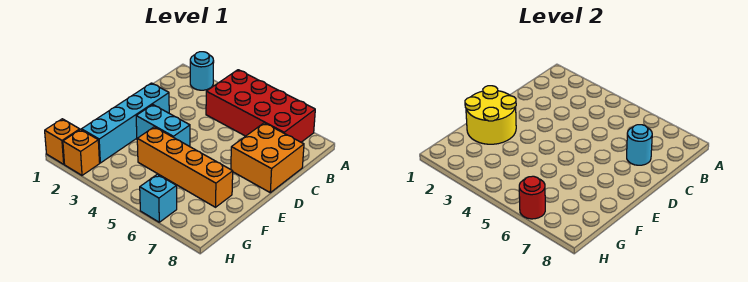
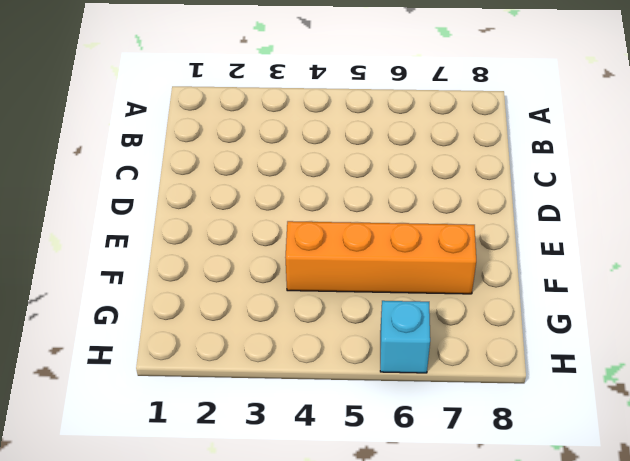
none -> cyan 1x1 round brick [190,52,214,90]
none -> red 2x4 brick [206,70,315,142]
none -> orange 2x2 brick [231,123,304,193]

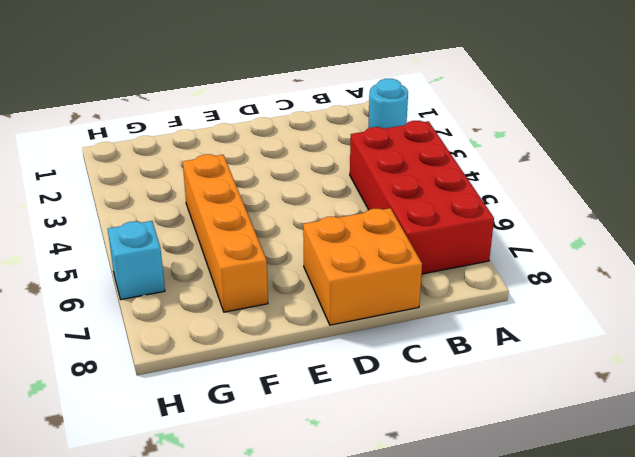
none -> cyan 1x4 brick [82,83,169,163]
none -> cyan 1x2 brick [136,105,190,147]
none -> orange 1x1 brick [45,119,80,164]

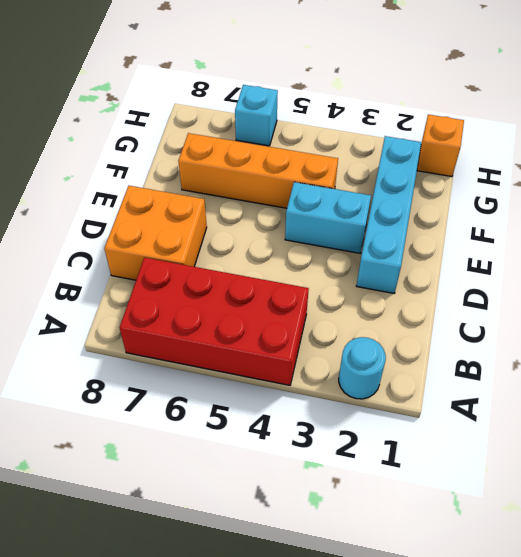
none -> orange 1x1 brick [63,130,100,175]
none -> cyan 1x1 round brick [627,125,652,165]
none -> yellow 2x2 round brick [465,86,516,144]

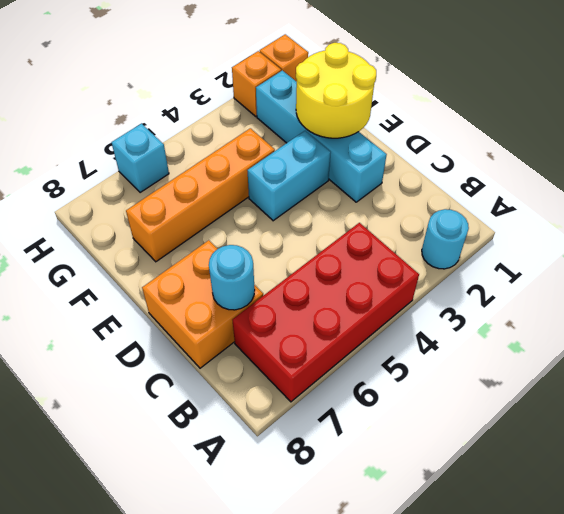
none -> red 1x1 round brick [519,176,545,219]

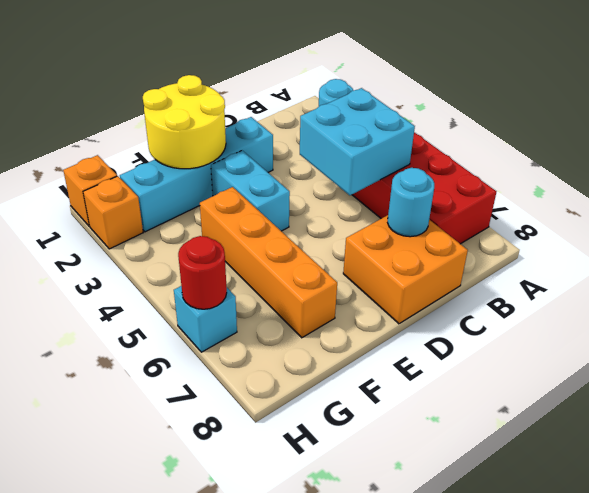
cyan 2x2 brick [300,88,415,195] -> none

